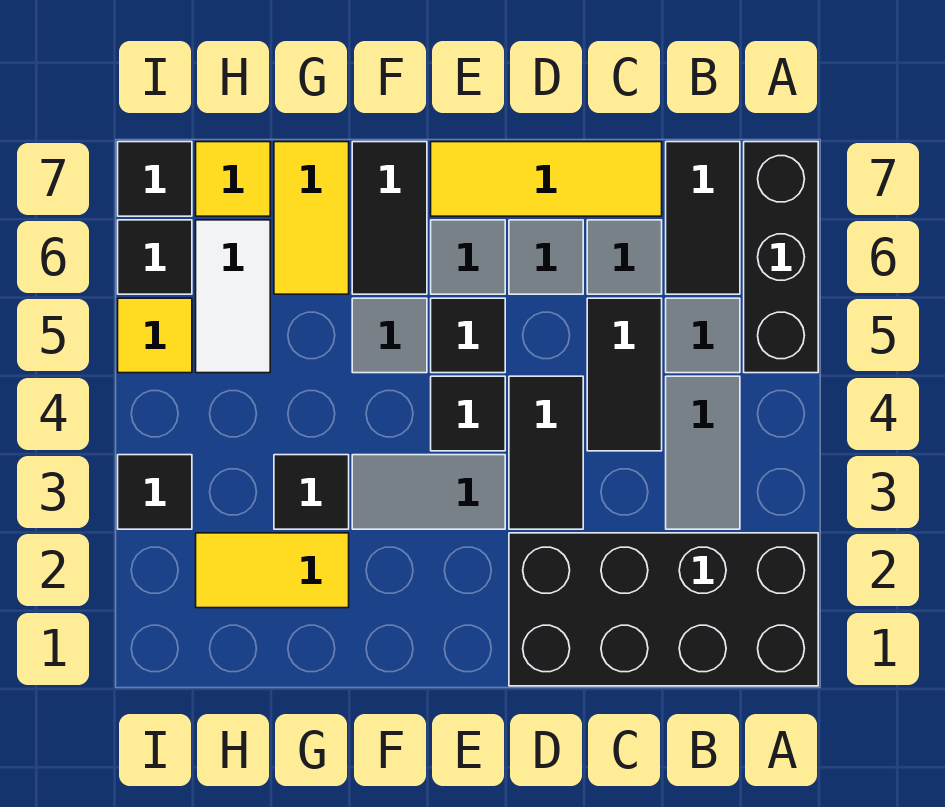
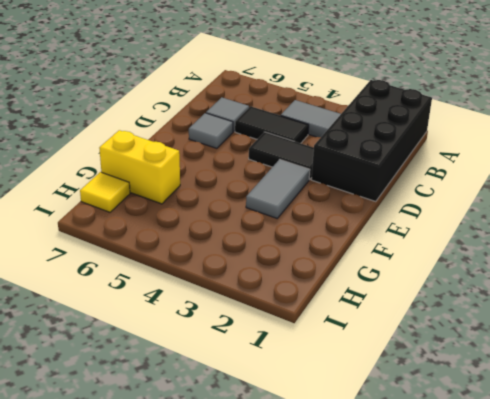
yellow 1x2 brick [99,130,180,204] -> yellow 1x2 tile [274,142,349,294]
none -> black 1x3 brick [744,142,818,373]
none -> grey 1x1 tile [666,298,740,373]
none -> black 1x2 tile [666,142,740,294]

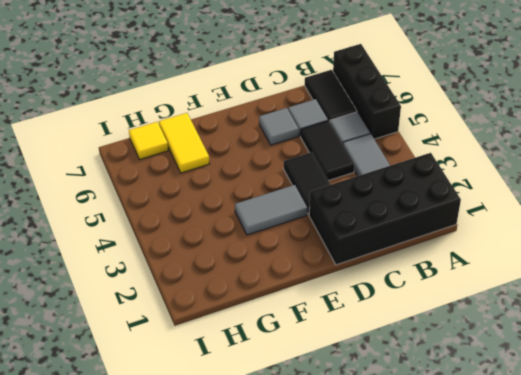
none -> yellow 1x3 tile [431,142,662,216]
none -> black 1x1 tile [431,376,505,451]
none -> black 1x1 tile [431,298,505,373]

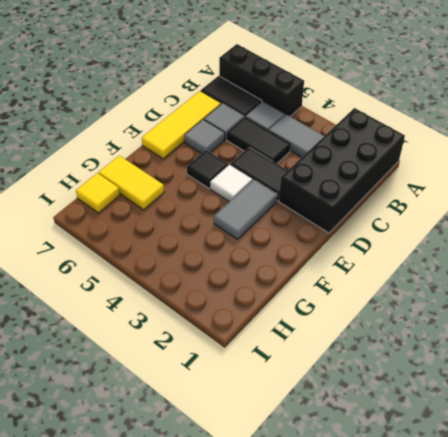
white 1x1 tile [210,165,252,202] -> black 1x1 tile [431,376,505,451]
none -> grey 1x1 tile [431,220,505,294]
none -> grey 1x1 tile [352,298,427,373]
none -> black 1x2 tile [352,142,427,294]

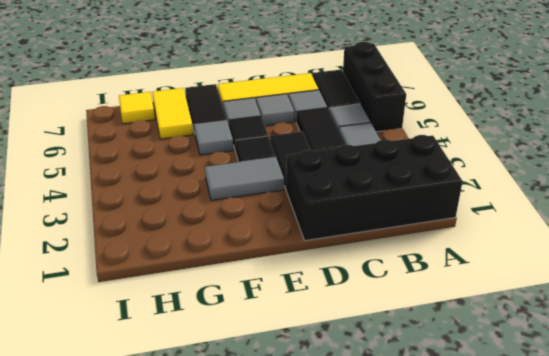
none -> yellow 1x2 tile [196,533,349,608]
none -> black 1x1 tile [274,455,349,529]
none -> white 1x2 tile [196,220,270,373]

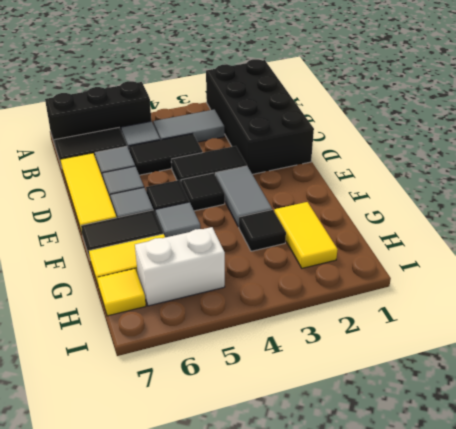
white 1x2 brick [135,227,225,306] -> white 1x2 tile [196,220,270,373]
none -> black 1x1 tile [118,455,192,529]
none -> yellow 1x1 tile [118,298,192,373]
none -> black 1x1 tile [118,220,192,294]

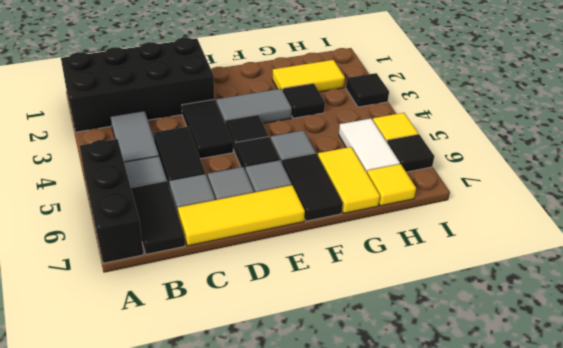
none -> black 1x1 tile [118,142,192,216]

